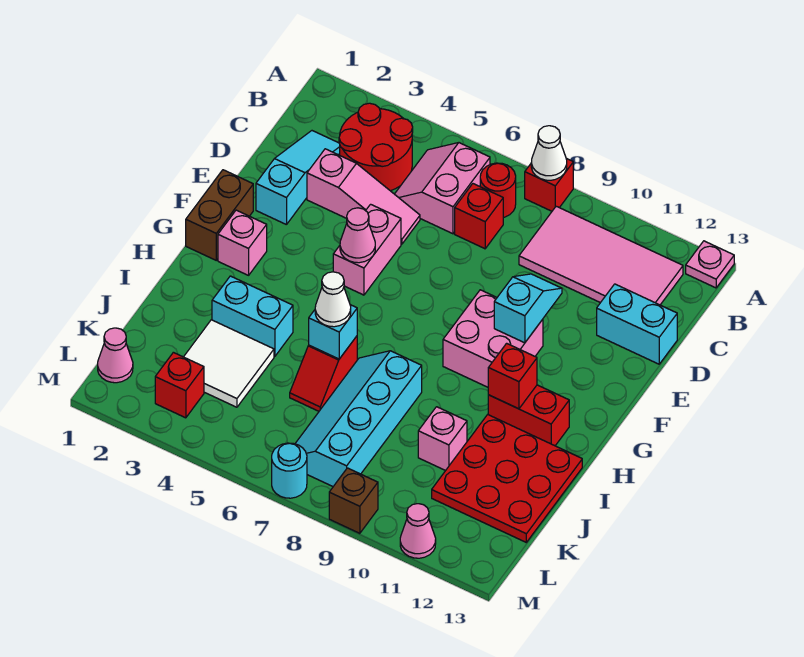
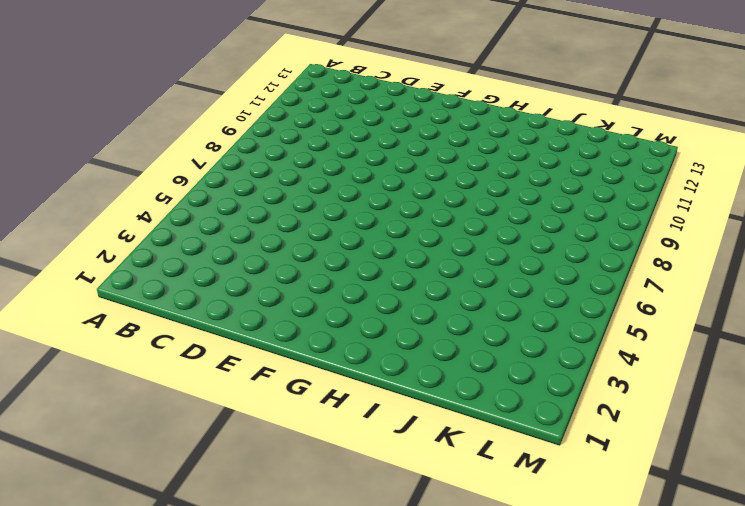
none -> red 1x1 brick [525,159,573,211]
none -> pink 1x1 plate [686,241,734,288]
none -> red 2x2 round brick [339,103,413,191]
none -> pink 2x2 slope [395,143,490,234]

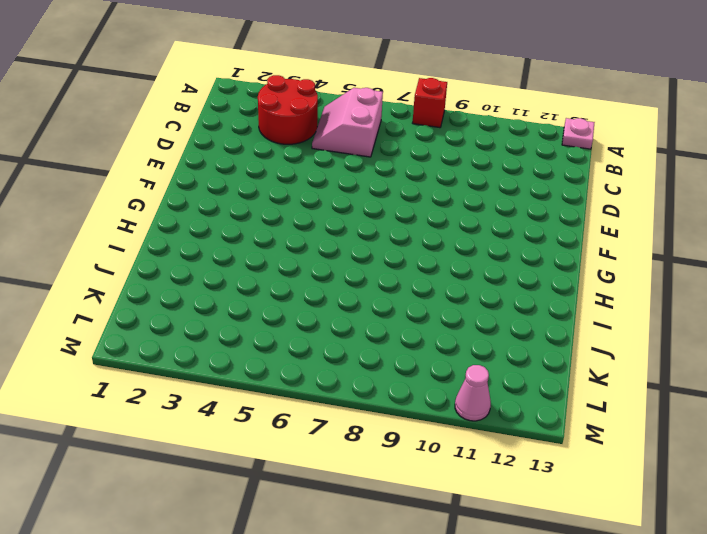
none -> red 1x1 round brick [480,163,516,217]
none -> pink 2x4 tile [519,206,683,305]
none -> cyan 1x3 slope [256,131,340,225]
none -> red 1x1 brick [455,184,503,249]

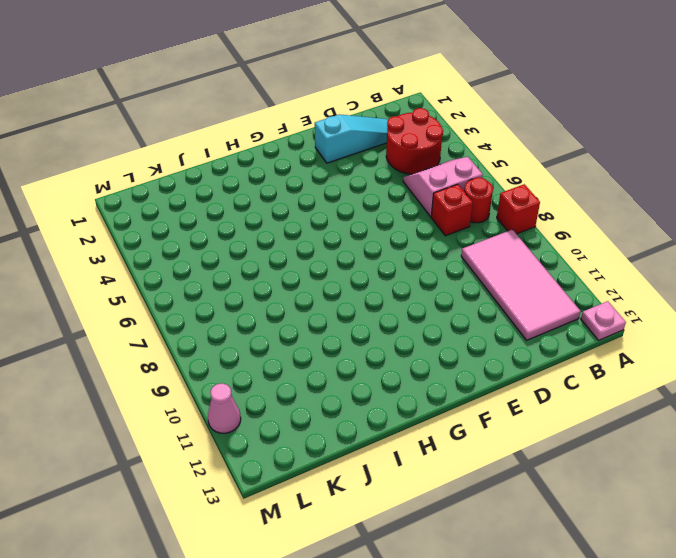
none -> pink 1x3 slope [307,149,420,244]
none -> cyan 1x2 brick [597,284,677,364]
none -> pink 1x2 brick [333,204,401,295]
none -> brown 1x2 brick [186,170,253,260]

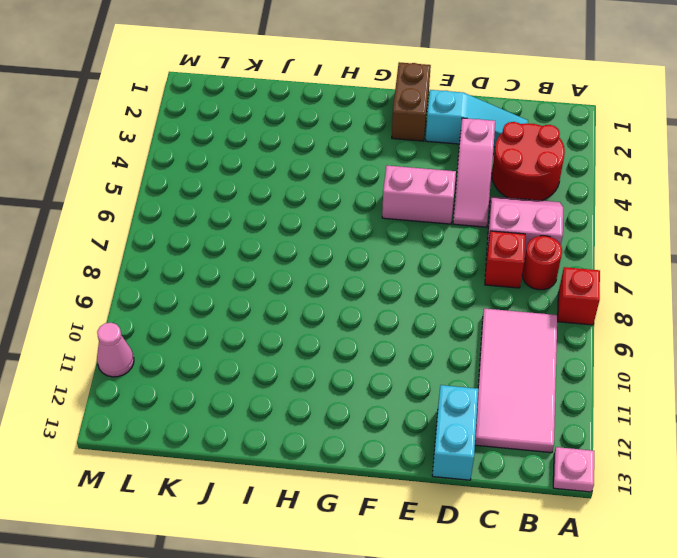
brown 1x2 brick [392,62,431,141] -> brown 1x2 brick turned to [186,170,253,260]
none -> pink 2x2 brick [443,290,543,387]
none -> pink 1x1 brick [218,210,267,275]
none -> red 1x2 brick [488,385,569,446]
none -> cyan 1x2 brick [212,276,293,356]

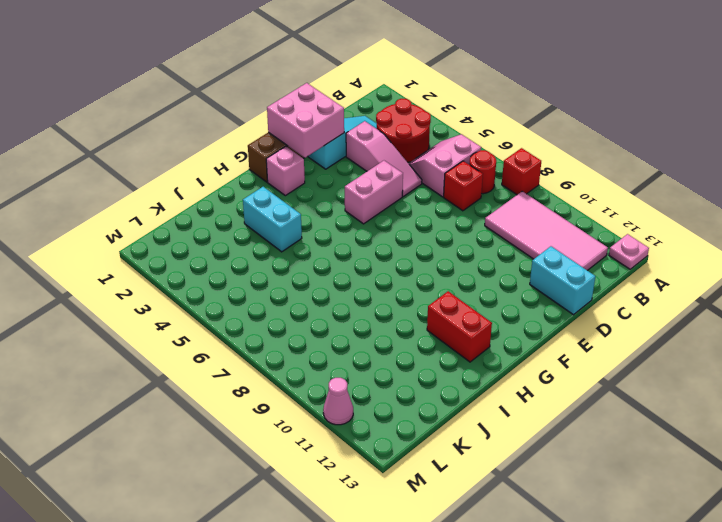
pink 2x2 brick [267,83,344,158] -> pink 2x2 brick moved to [443,290,543,387]
none -> red 1x2 slope [290,336,357,411]
none -> cyan 2x4 slope [295,351,422,486]
none -> red 3x3 plate [432,415,582,542]
none -> white 2x2 tile [184,320,274,407]

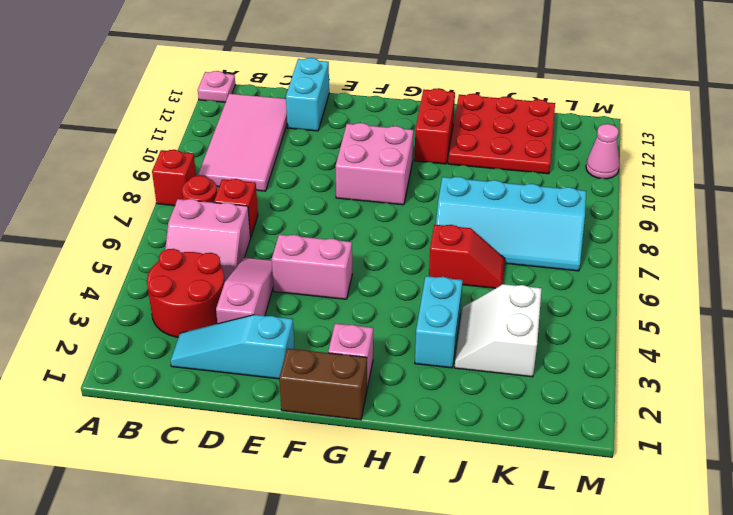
white 2x2 slope [455,284,542,377] -> white 2x2 tile [184,320,274,407]
none -> pink 1x1 brick [418,407,467,471]
none -> pink 1x1 cone [98,328,133,383]
none -> red 1x1 brick [155,352,204,418]
none -> cyan 1x1 round brick [272,443,307,498]

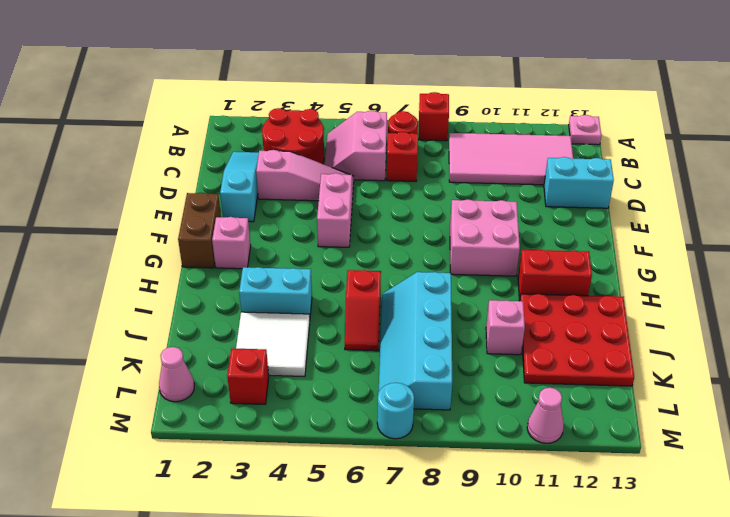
none -> brown 1x1 brick [329,468,378,533]
none -> white 1x1 cone [531,126,567,180]
none -> cyan 1x2 slope [494,274,562,343]
none -> pink 1x1 cone [340,208,375,263]

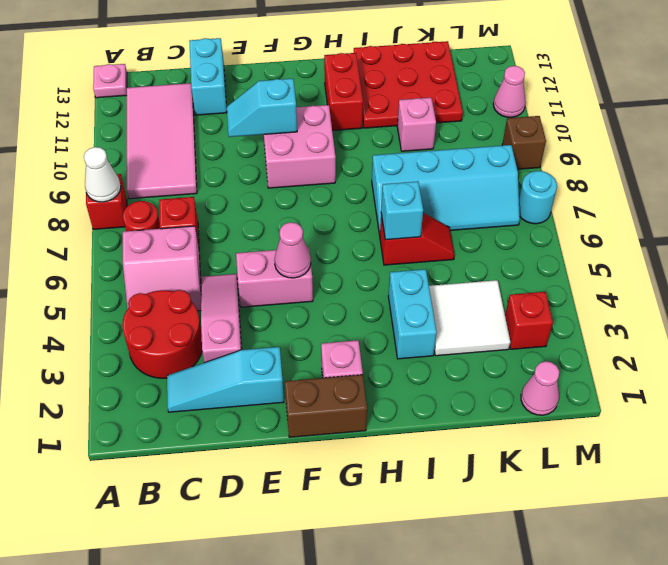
none -> red 1x1 brick [488,343,537,409]
none -> white 1x1 cone [315,272,351,327]

